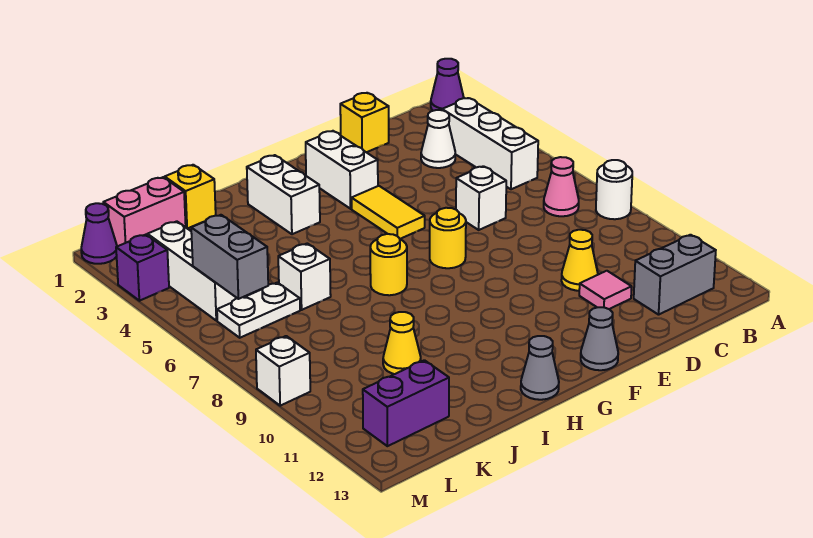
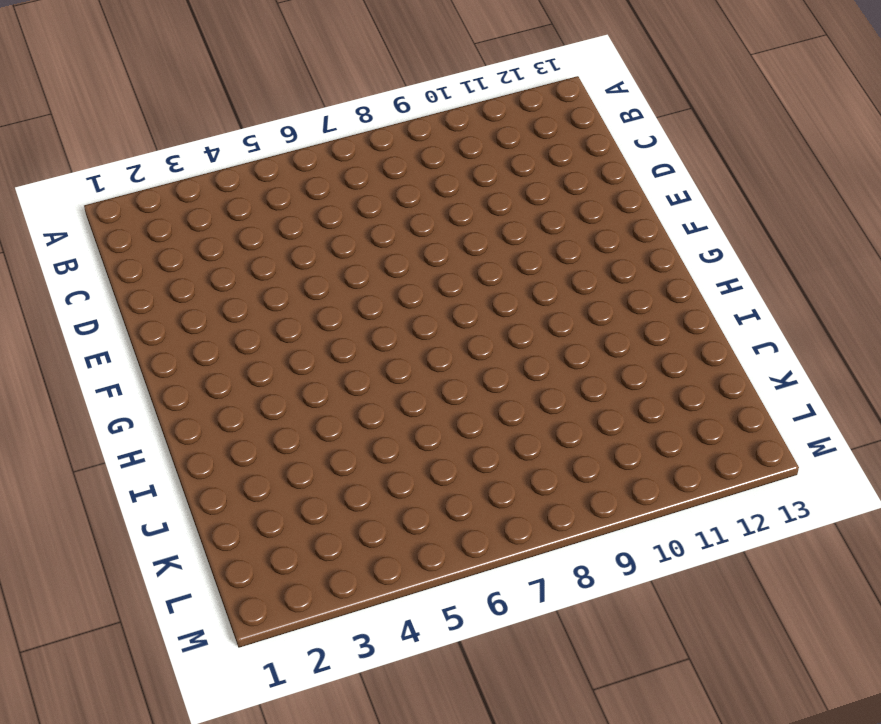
none -> purple 1x1 cone [431,59,464,111]
none -> white 1x1 round brick [596,160,632,219]
none -> white 1x3 brick [442,98,538,189]

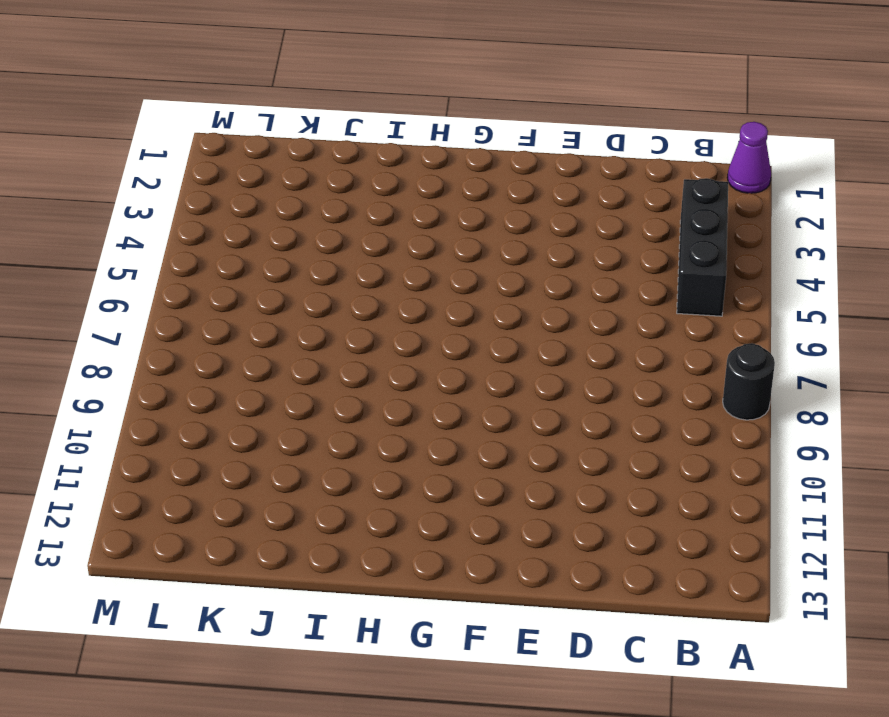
black 1x1 round brick [723,343,775,420] -> white 1x1 round brick [596,160,632,219]
black 1x3 brick [677,178,728,316] -> white 1x3 brick [442,98,538,189]
none -> pink 1x1 cone [544,157,579,216]
none -> grey 1x2 brick [634,235,716,315]
none -> white 1x1 cone [421,110,455,168]

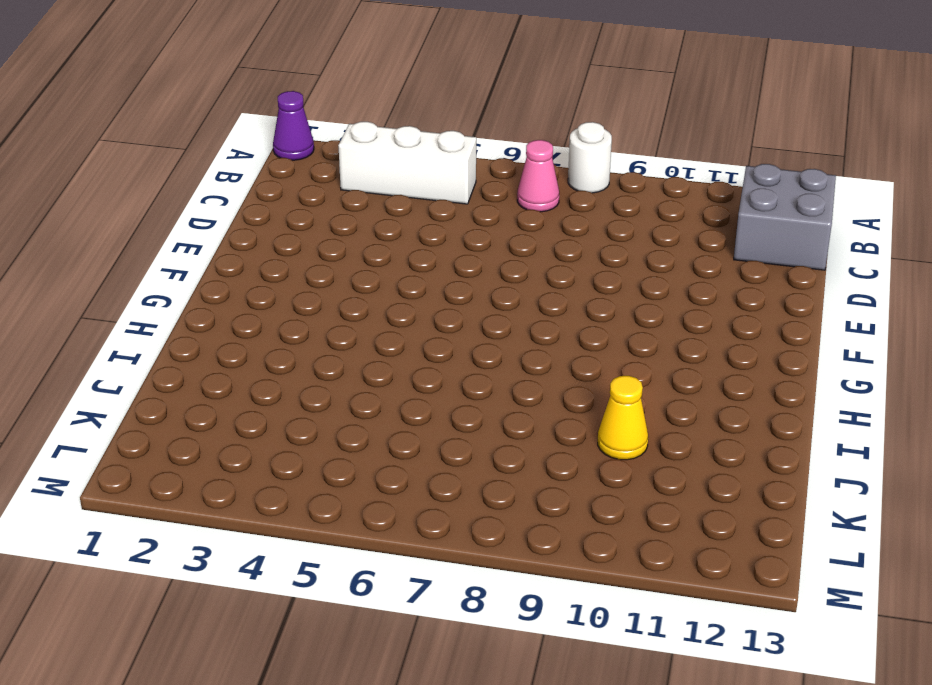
grey 2x2 brick [734,164,836,270] -> grey 1x2 brick [634,235,716,315]
none -> white 1x1 cone [421,110,455,168]
none -> yellow 1x1 brick [340,93,389,152]
none -> white 1x1 brick [456,166,506,230]

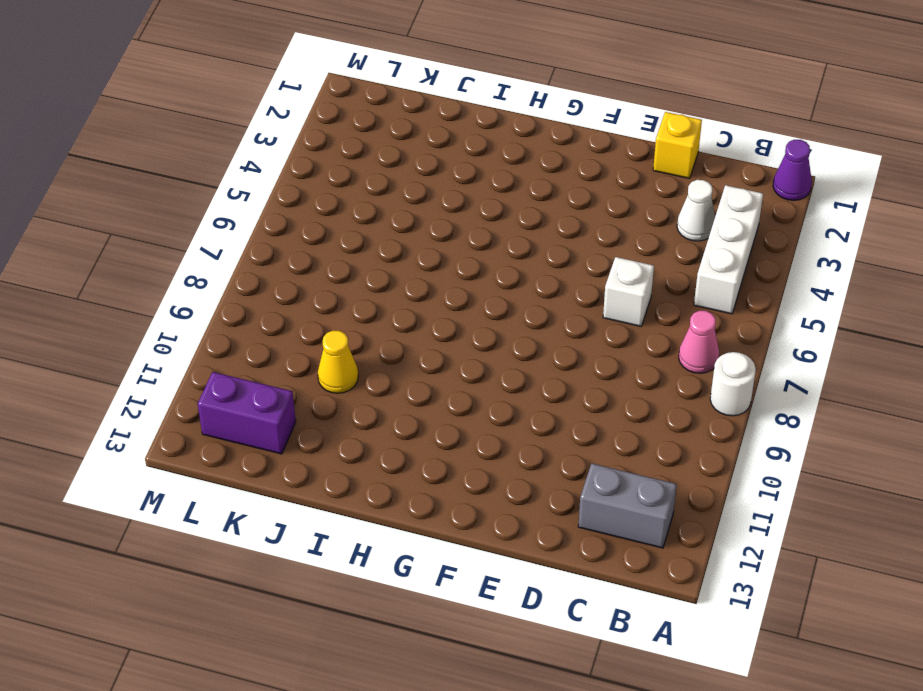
none -> yellow 1x1 cone [561,230,598,291]
none -> pink 1x1 tile [579,271,632,309]
none -> white 1x2 brick [306,131,378,209]

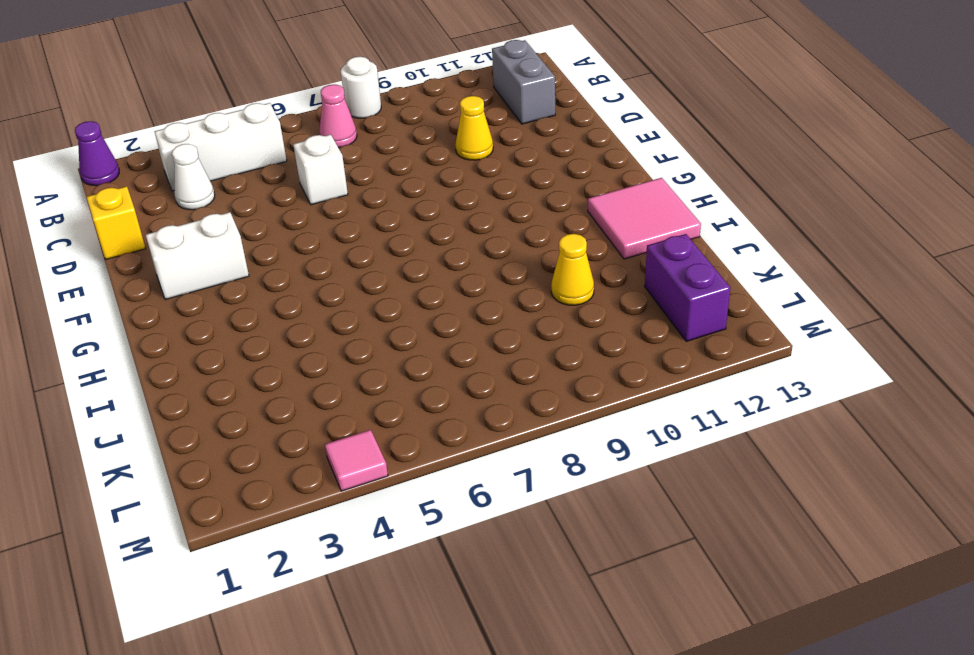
pink 2x2 tile [588,178,701,259] -> grey 1x1 cone [521,336,559,400]
pink 1x1 tile [325,430,388,491] -> pink 1x1 tile moved to [579,271,632,309]
none -> yellow 1x2 tile [352,186,425,239]
none -> yellow 1x1 round brick [430,208,466,268]
none -> grey 1x1 cone [581,307,618,370]

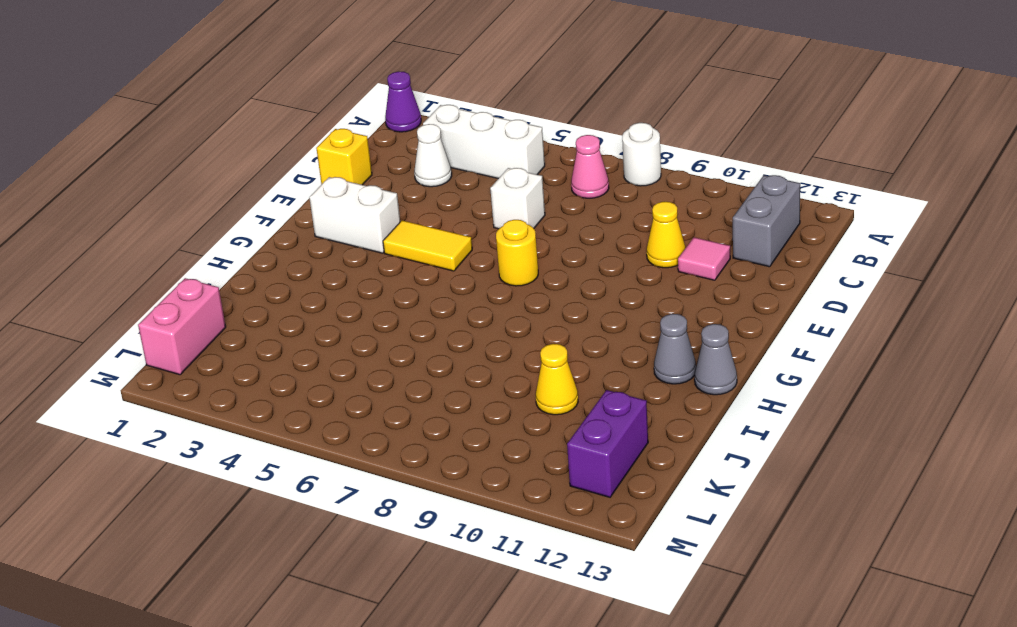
grey 1x1 cone [654,314,696,384] -> grey 1x1 cone moved to [581,307,618,370]
none -> white 1x2 brick [247,155,320,234]
none -> yellow 1x1 round brick [370,234,407,295]
none -> yellow 1x1 brick [165,165,216,229]

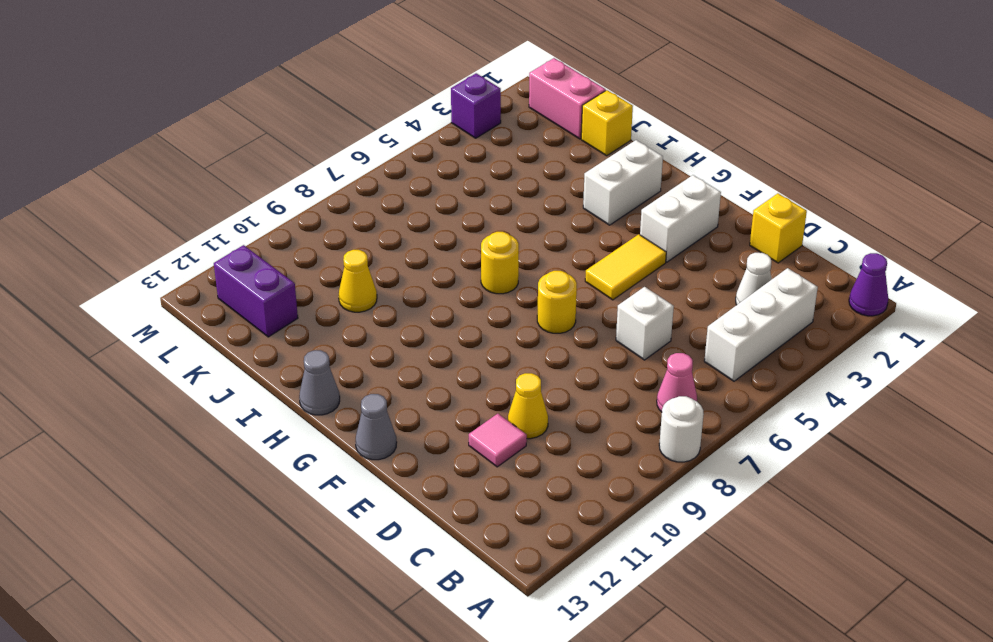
none -> grey 1x2 brick [634,235,716,315]
none -> white 1x1 brick [278,243,331,310]
none -> white 1x2 plate [217,283,300,338]

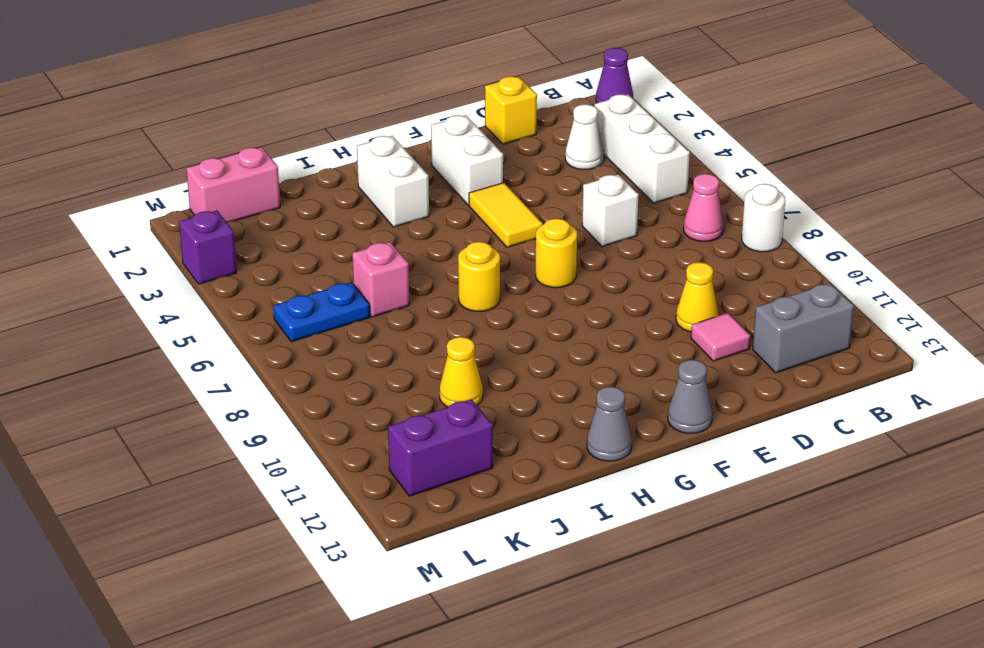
pink 1x1 brick [352,242,409,317] -> white 1x1 brick [278,243,331,310]
blue 1x2 plate [273,282,370,342] -> white 1x2 plate [217,283,300,338]
none -> yellow 1x1 brick [165,165,216,229]
none -> white 1x3 brick [147,221,246,321]
none -> purple 1x1 cone [81,203,117,264]

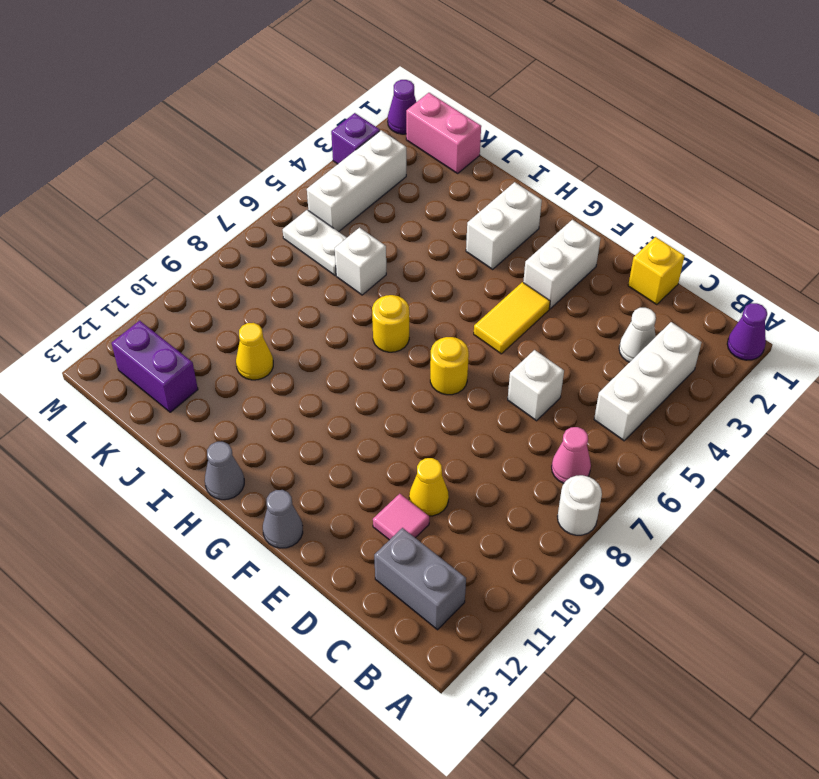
none -> yellow 1x1 brick [165,165,216,229]
none -> white 1x1 brick [256,336,310,406]
none -> grey 1x2 brick [191,215,268,299]

